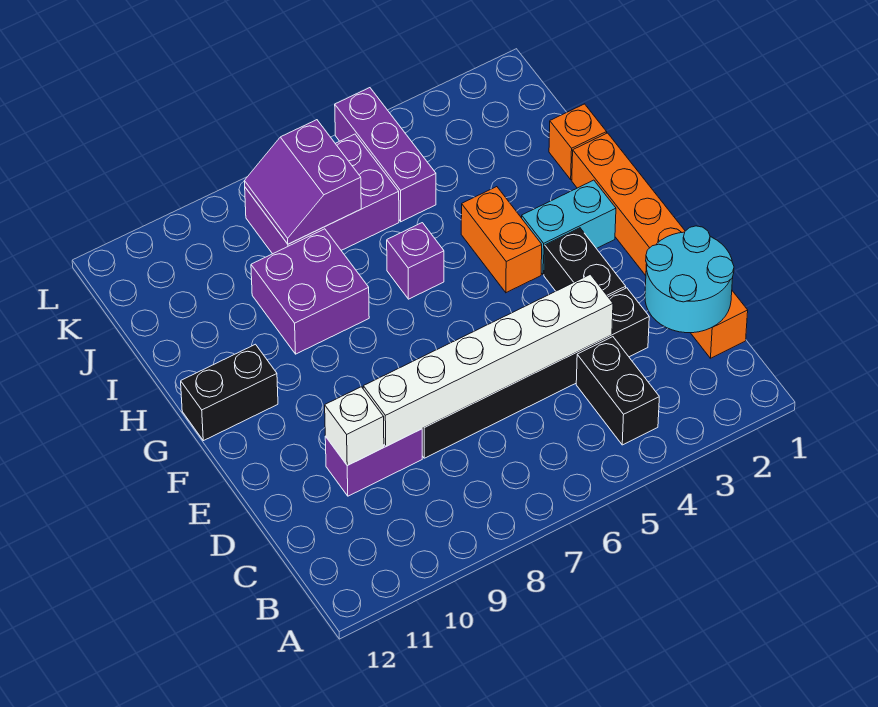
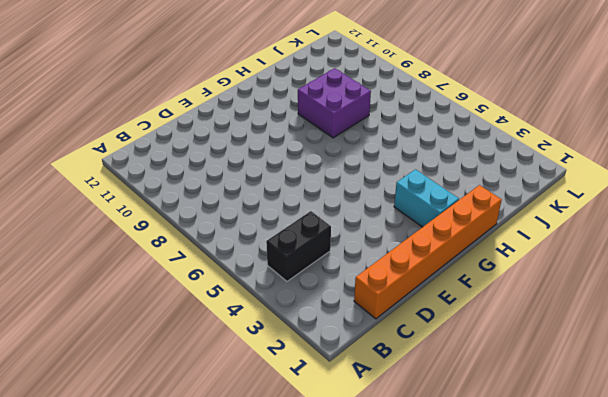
none -> black 1x6 brick [422,288,649,458]
none -> purple 1x2 brick [325,429,422,496]
none -> black 1x2 brick [544,228,626,297]

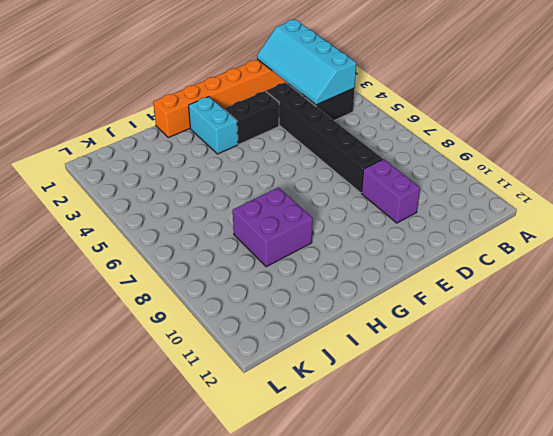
cyan 2x4 slope [257,20,356,105] -> cyan 2x2 round brick [645,226,734,333]
none -> orange 1x2 brick [461,187,542,293]
none -> black 1x2 brick [181,344,278,441]
none -> purple 1x1 brick [387,223,444,299]

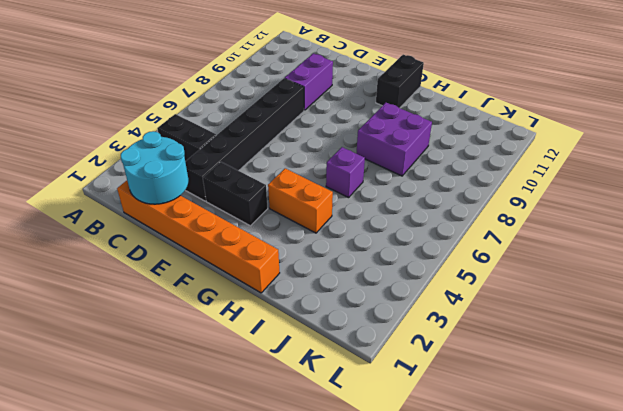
none -> cyan 1x2 brick [522,180,616,274]
none -> orange 1x1 brick [549,104,607,180]
none -> purple 1x3 brick [335,88,436,222]

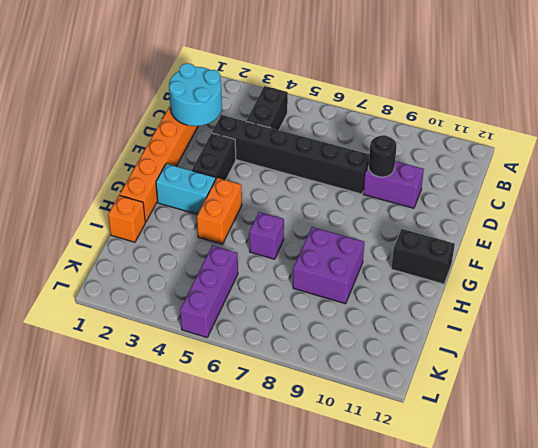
black 1x1 round brick [368,135,397,177] -> white 1x6 brick [363,274,613,446]
none -> purple 2x3 brick [245,134,399,254]
none -> white 1x1 brick [325,387,384,465]
none -> purple 2x2 slope [244,120,361,244]

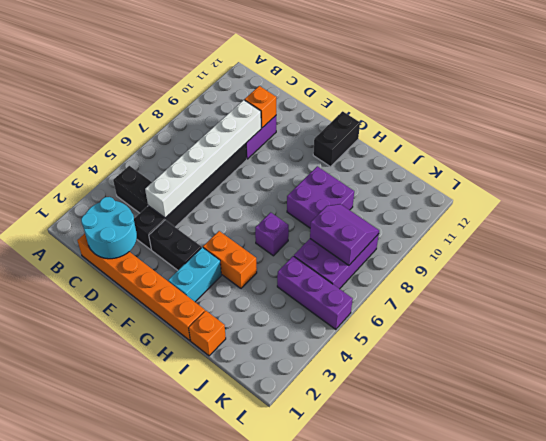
orange 1x1 brick [245,86,276,128] -> white 1x1 brick [325,387,384,465]

